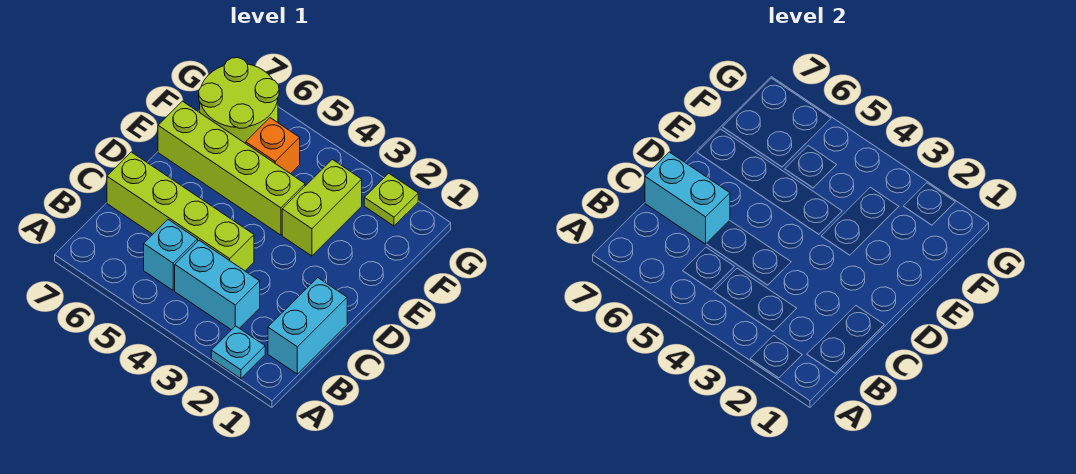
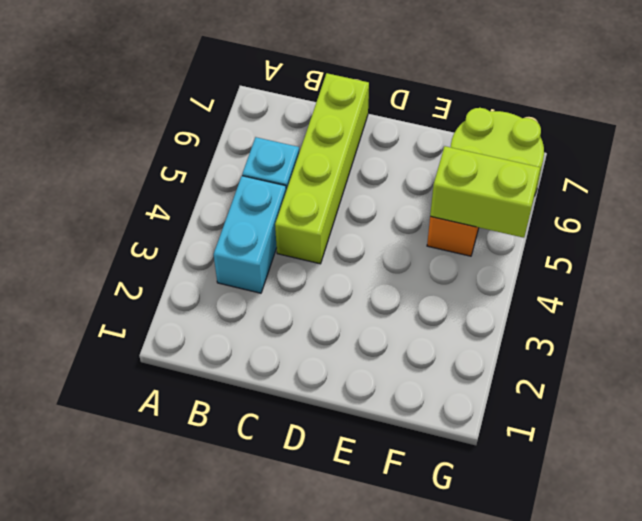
lime 1x2 brick [430,146,540,238] -> lime 1x2 brick moved to [282,159,362,256]
none -> cyan 1x1 plate [211,326,265,379]
none -> cyan 1x2 brick [268,278,347,374]

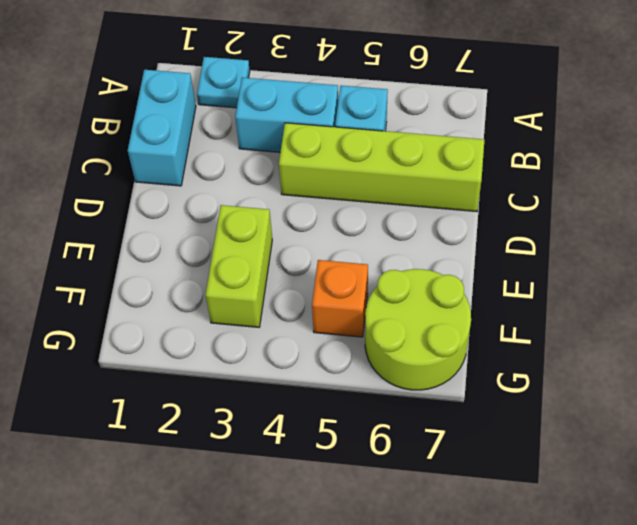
none -> lime 1x4 brick [158,101,305,235]
none -> lime 1x1 plate [364,173,418,226]

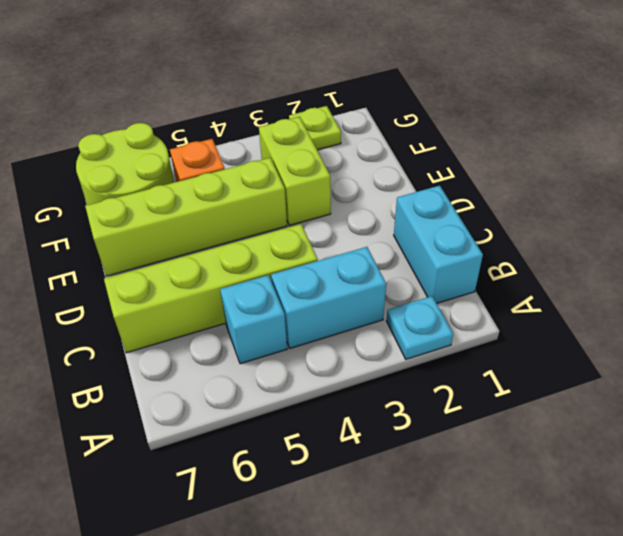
none -> cyan 1x2 brick [645,152,730,244]

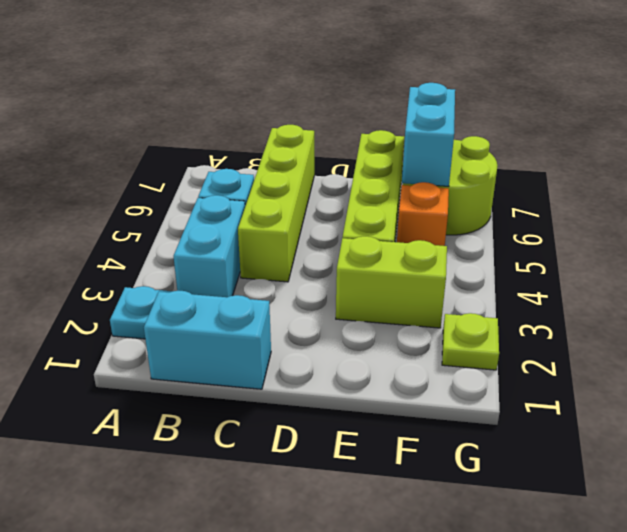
cyan 1x2 brick [402,83,455,186] -> cyan 1x2 brick moved to [645,152,730,244]

